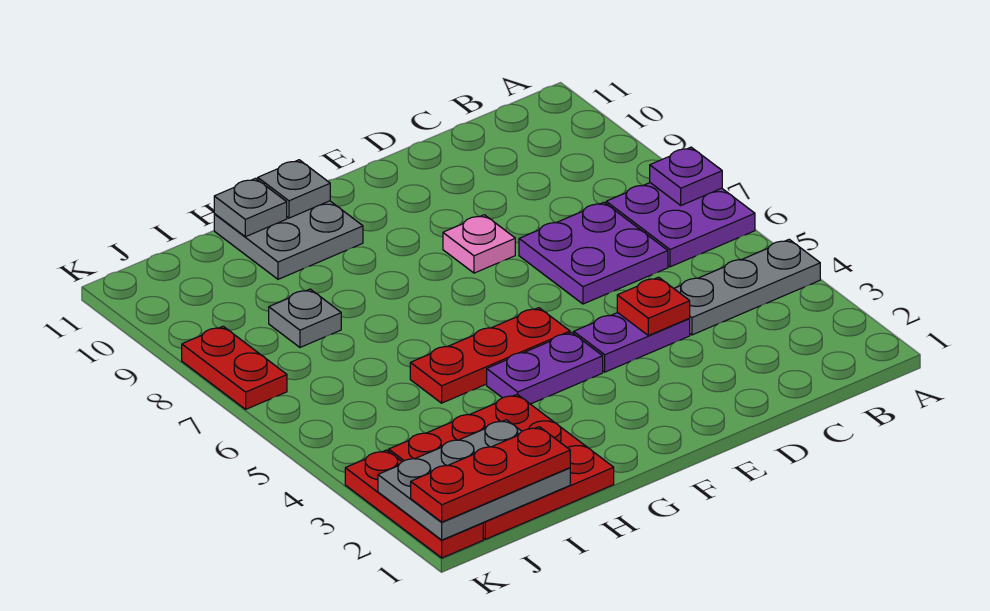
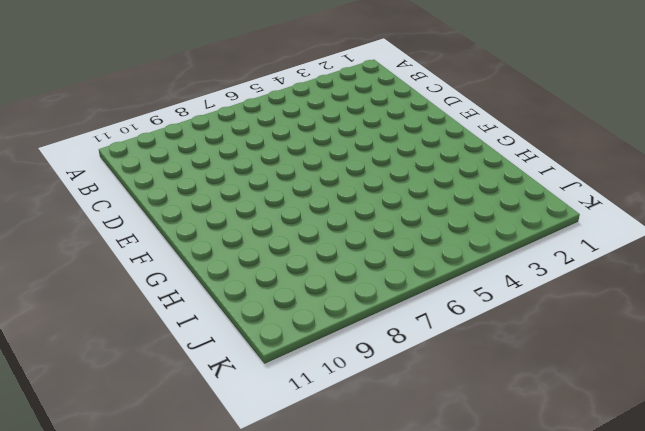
none -> grey 1x3 plate [674,239,820,335]
none -> purple 2x2 plate [606,183,755,267]
none -> purple 2x2 plate [519,202,668,304]

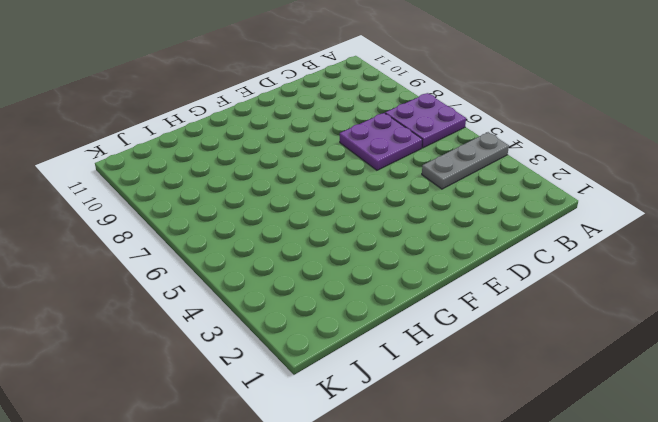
none -> purple 1x2 plate [574,313,690,372]
none -> pink 1x1 plate [443,215,515,273]
none -> purple 1x2 plate [487,332,603,404]

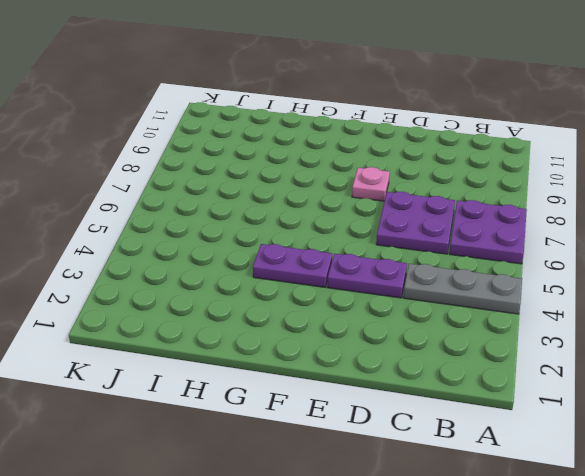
none -> red 1x3 plate [410,308,570,403]
none -> grey 2x2 plate [214,201,363,279]
none -> red 3x3 plate [389,394,614,539]

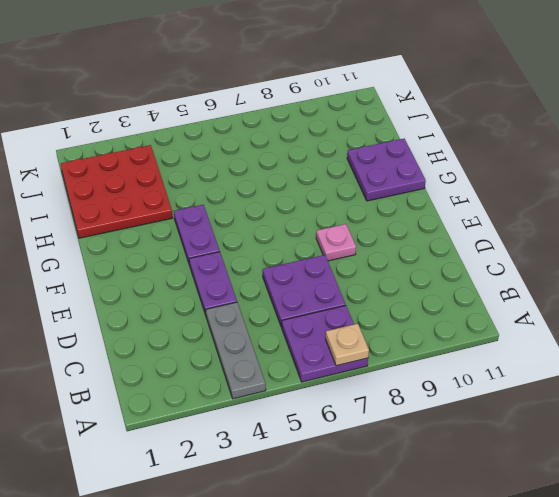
tan 1x1 plate [326,324,369,366] -> purple 1x1 plate [650,147,722,205]
purple 2x2 plate [347,139,426,201] -> grey 2x2 plate [214,201,363,279]
none -> red 1x3 plate [410,308,570,403]
none -> grey 1x1 plate [269,289,341,347]
none -> red 1x3 plate [345,450,483,558]

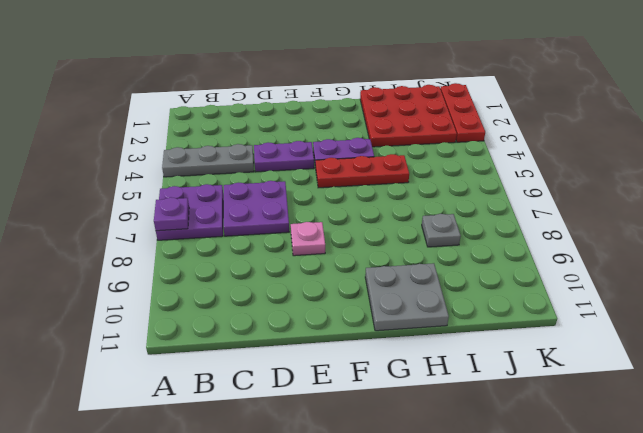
none -> red 1x2 plate [182,326,287,409]
none -> red 1x1 plate [617,277,690,336]
none -> grey 1x1 plate [258,160,330,218]

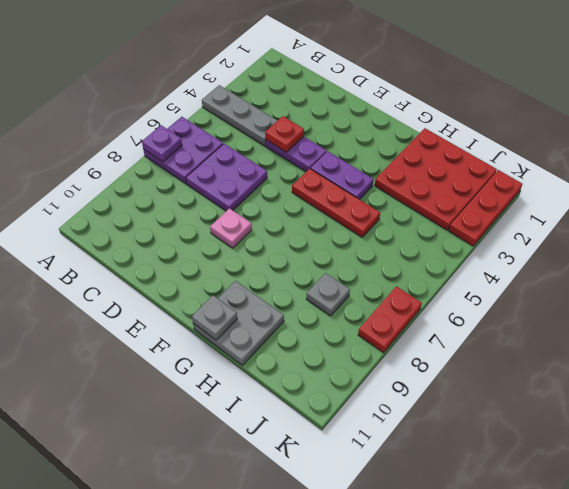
none -> grey 1x1 plate [214,178,287,237]
none -> grey 2x3 plate [378,420,570,540]
none -> red 1x3 plate [411,427,570,522]

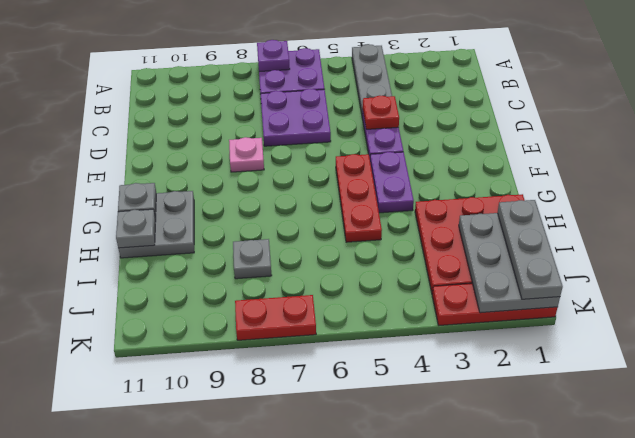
grey 1x3 plate [498,200,563,299] -> red 1x3 plate [411,427,570,522]

